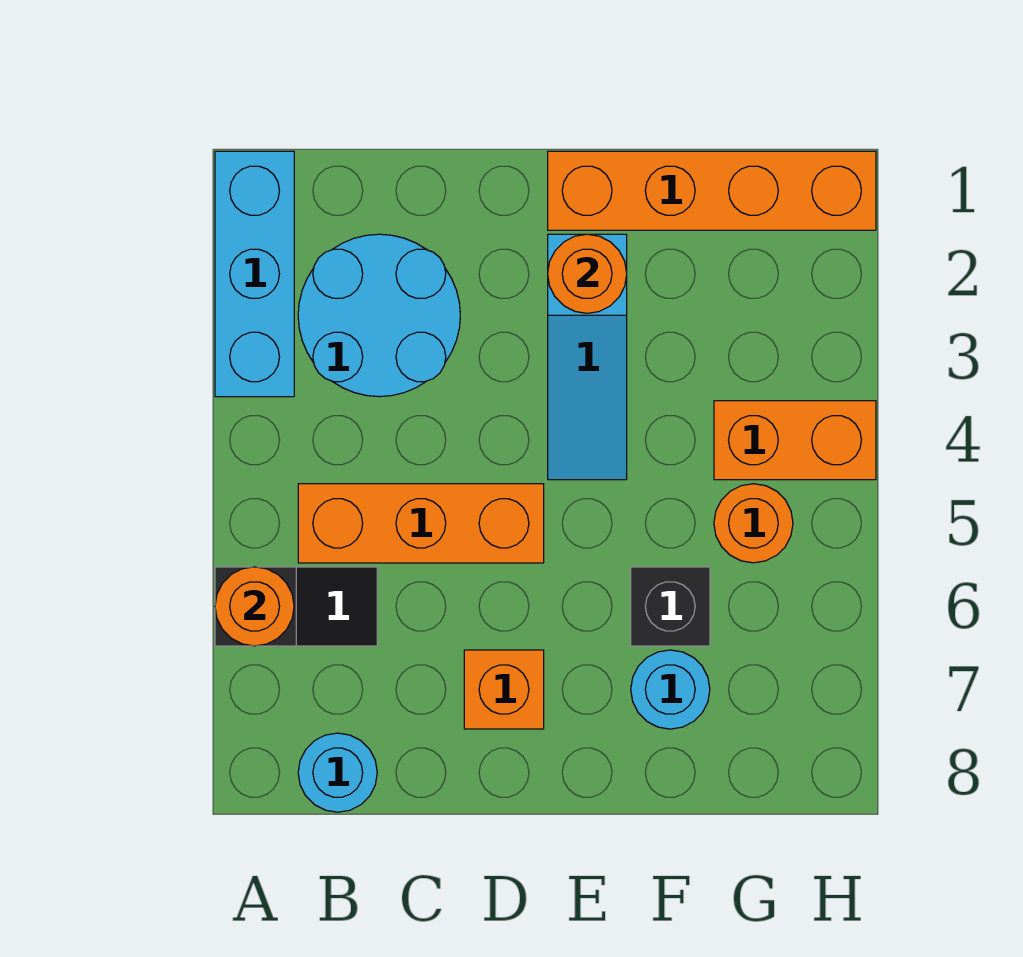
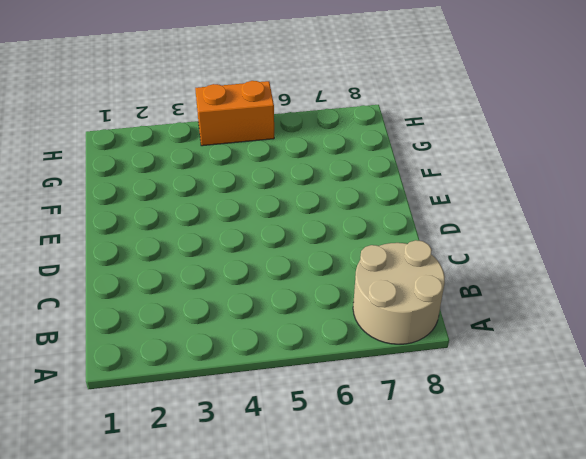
tan 2x2 round brick [353,240,445,344] -> cyan 1x1 round brick [298,733,377,812]
orange 1x2 brick [195,81,274,146] -> orange 1x2 brick turned to [714,401,876,480]
none -> cyan 1x3 brick [215,151,294,397]
none -> black 1x2 slope [215,567,377,646]
none -> cyan 2x2 round brick [298,234,460,397]

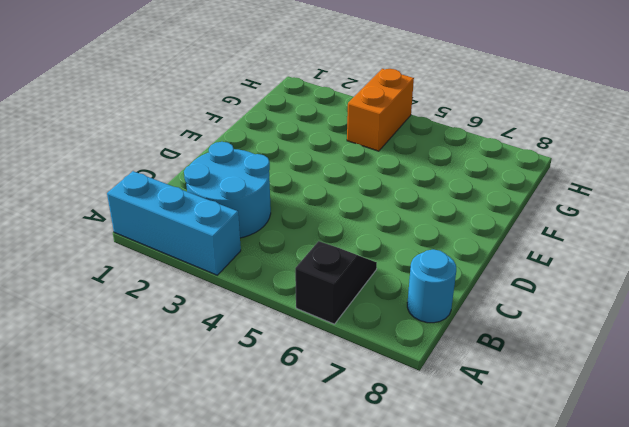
none -> orange 1x3 brick [298,484,544,563]
none -> orange 1x1 brick [464,650,544,729]
none -> orange 1x4 brick [548,151,876,230]

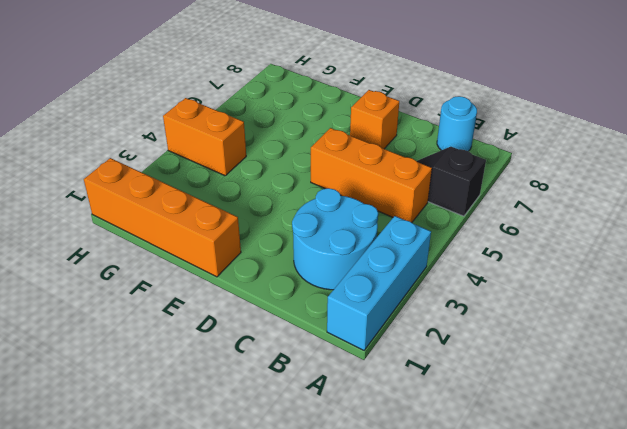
none -> cyan 1x3 slope [548,234,627,480]
none -> black 1x1 brick [631,567,710,646]
none -> cyan 1x1 round brick [631,650,710,729]

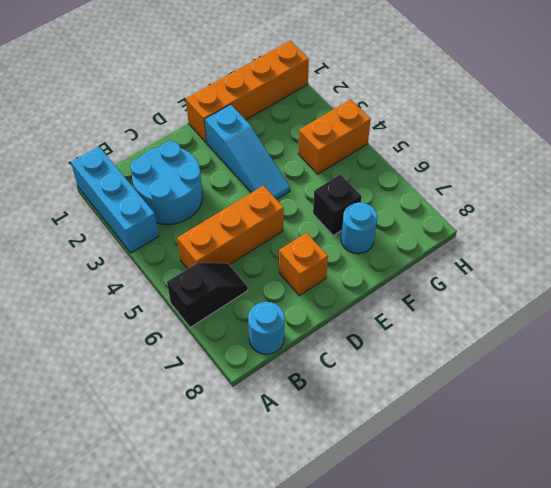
none -> orange 1x1 round brick [714,484,793,563]
none -> orange 1x1 round brick [215,567,294,646]
none -> orange 1x1 round brick [548,234,627,313]

